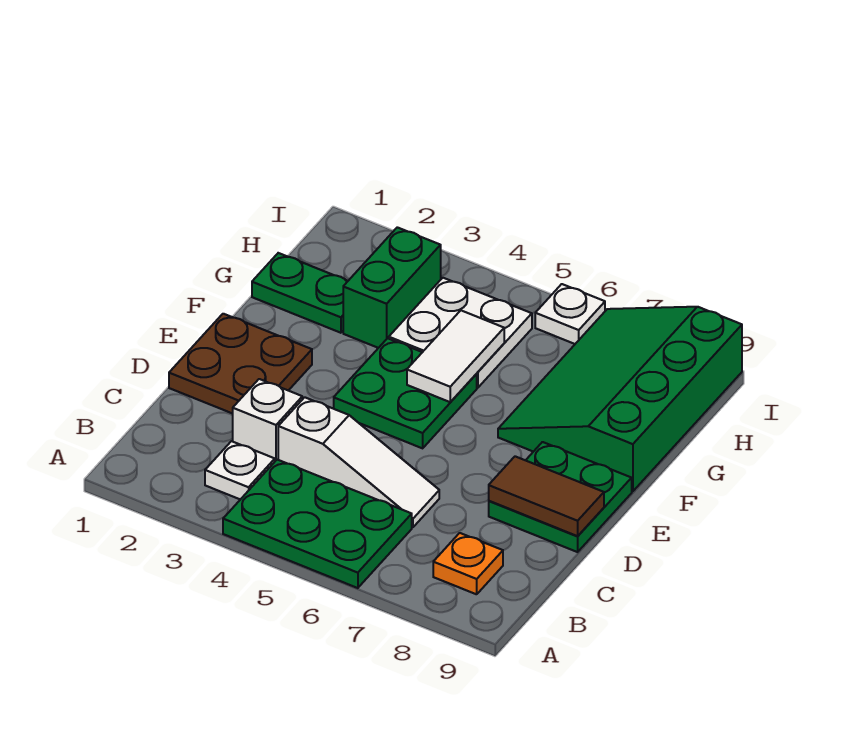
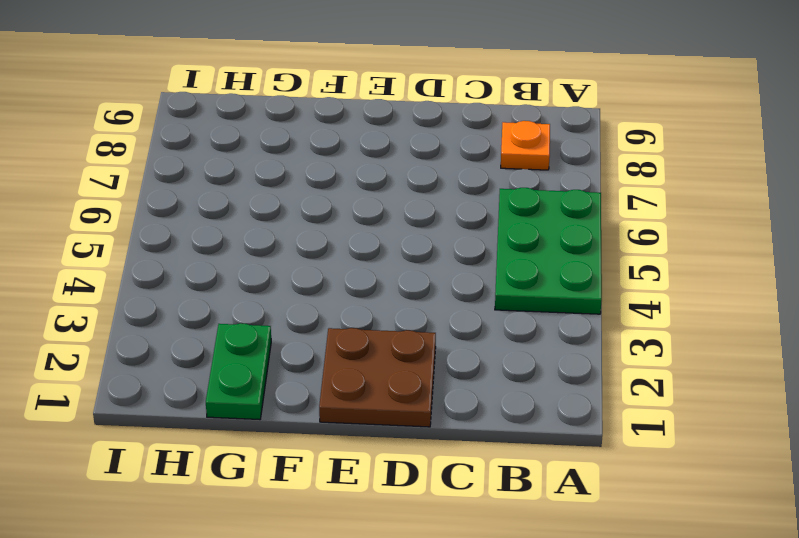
none -> white 1x1 plate [205,441,275,499]
none -> white 1x1 brick [233,379,302,461]
none -> white 1x3 slope [278,397,439,527]

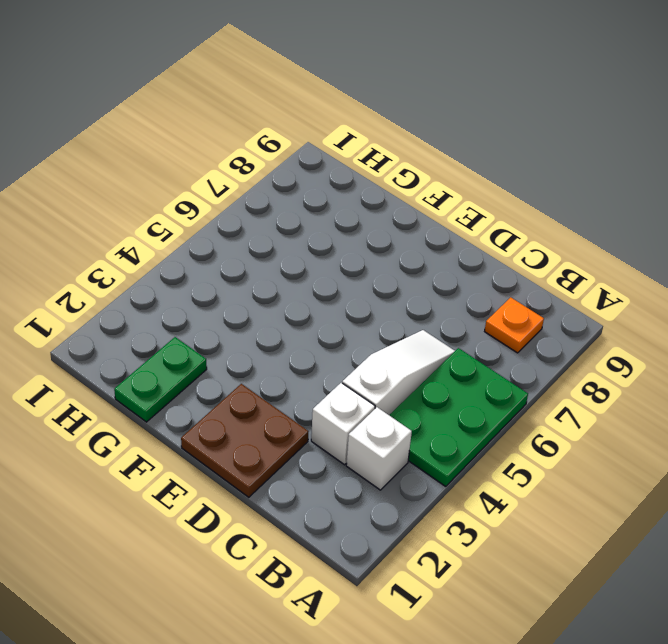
white 1x1 brick [346,407,412,490] -> white 1x1 plate [205,441,275,499]
none -> green 2x2 plate [489,442,632,552]
none -> green 2x2 plate [334,338,477,448]
none -> green 3x4 slope [498,307,742,491]

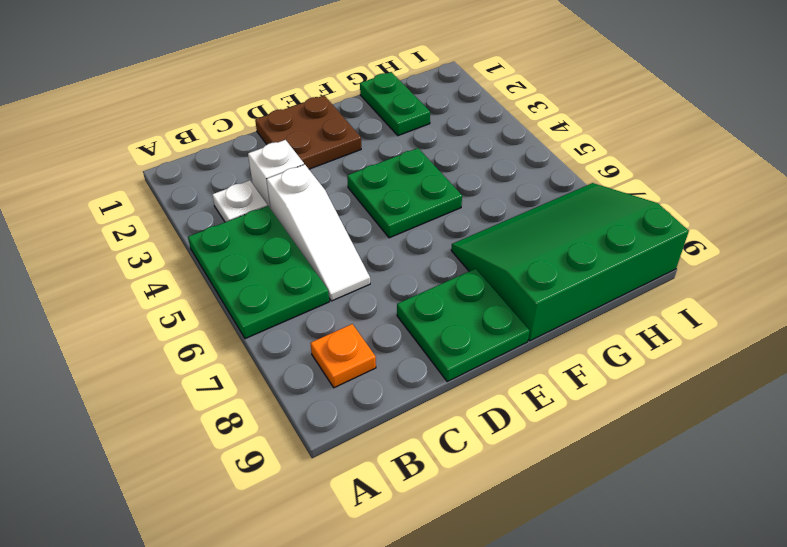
none -> green 1x2 brick [343,227,441,348]
none -> white 2x2 plate [389,278,532,388]
none -> white 1x1 plate [535,284,605,344]

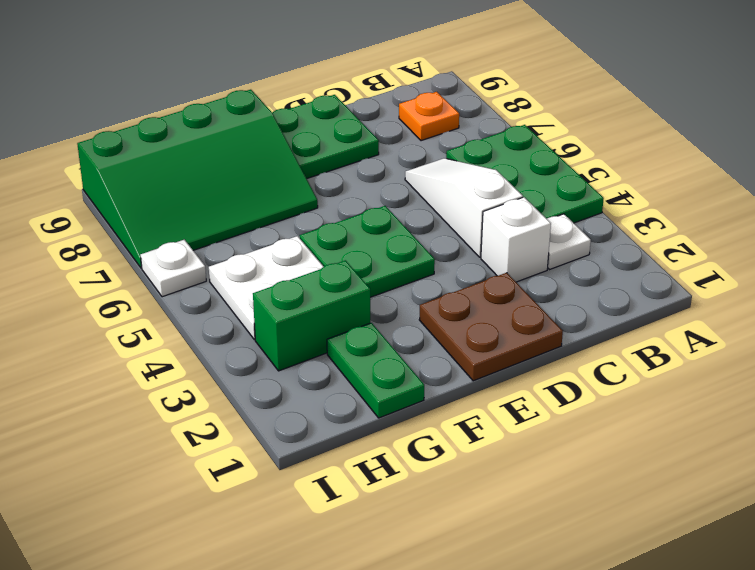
none -> brown 1x2 tile [489,456,604,536]
none -> white 1x2 tile [407,310,504,402]

